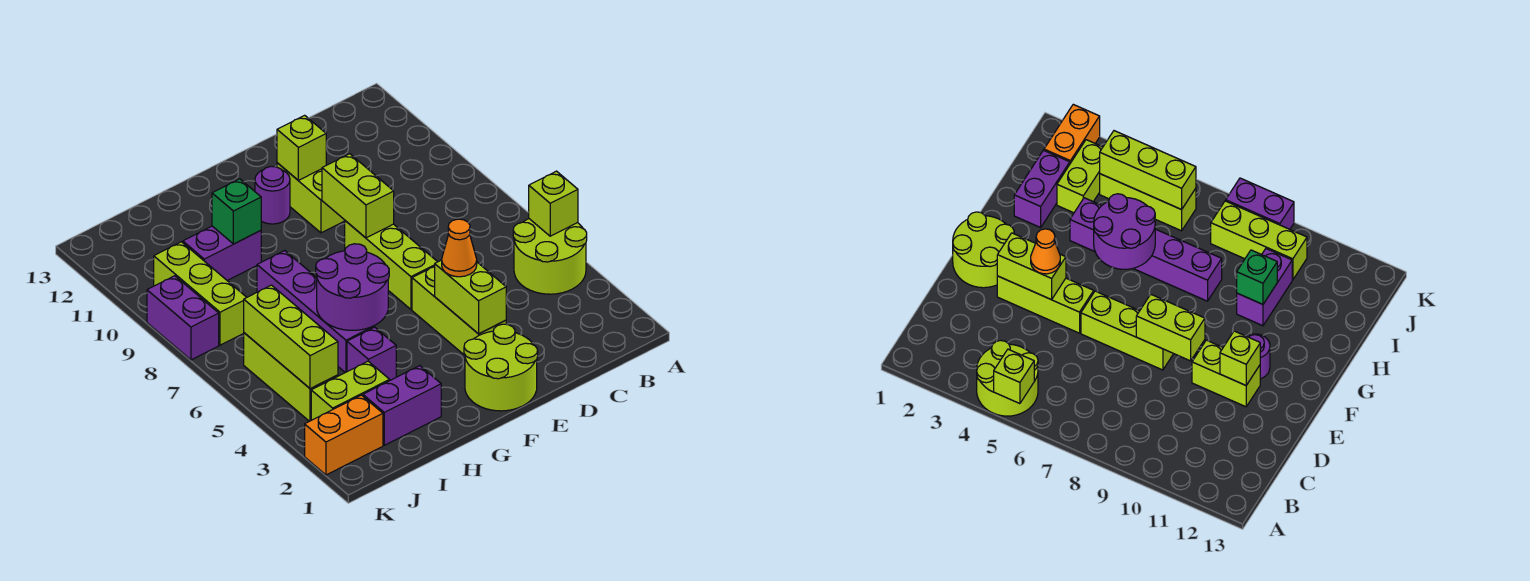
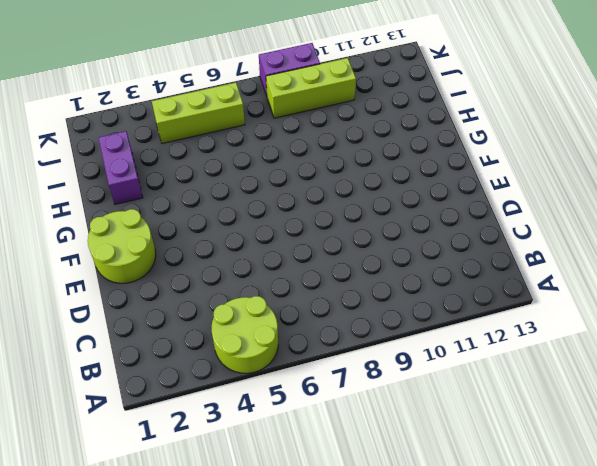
none -> lime 1x3 brick [412,266,506,355]
none -> lime 1x3 brick [345,221,437,310]
none -> lime 1x2 brick [277,163,345,233]

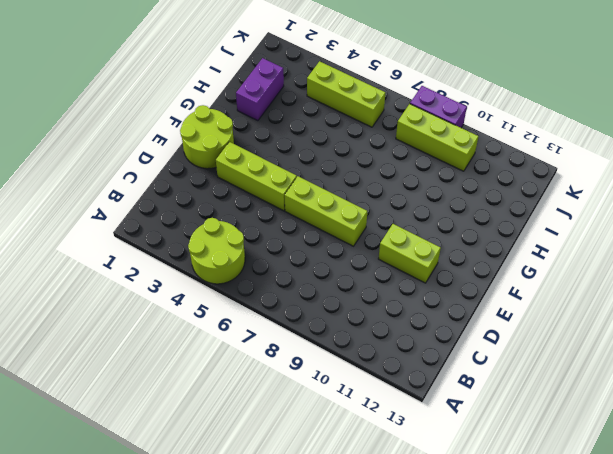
none -> purple 1x1 round brick [255,166,290,224]
none -> purple 1x1 brick [347,327,396,380]
none -> purple 1x4 brick [257,251,374,373]

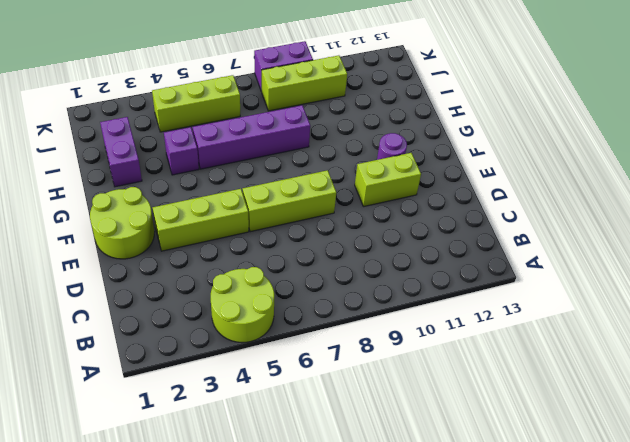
none -> purple 1x2 brick [183,226,261,280]
none -> lime 1x2 brick [311,361,390,420]
none -> orange 1x2 brick [305,395,383,475]

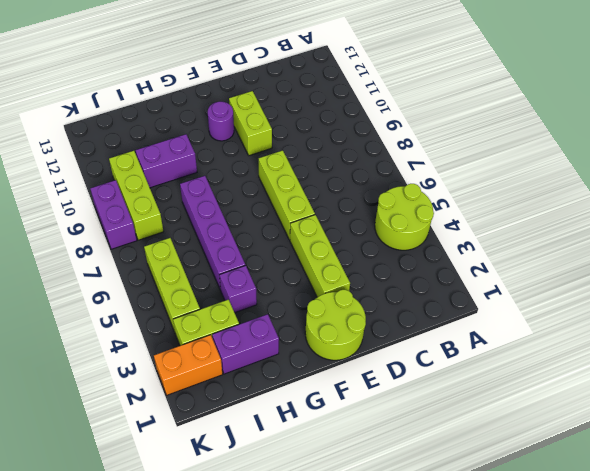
none -> lime 1x1 brick [529,171,578,236]
none -> lime 1x2 brick [435,260,506,334]
none -> lime 1x2 brick [322,154,394,238]

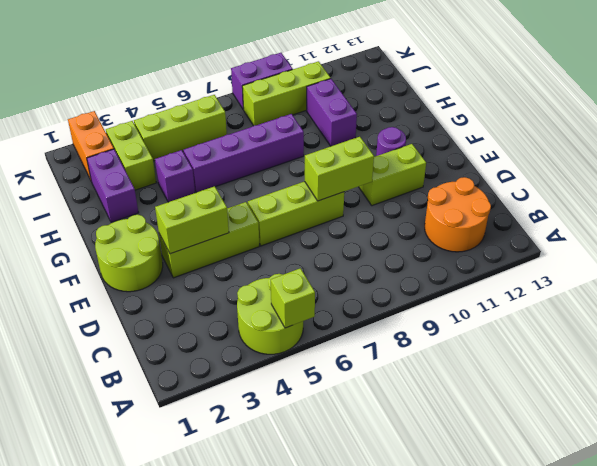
orange 2x2 round brick [425,177,491,252] -> none
none -> lime 1x1 brick [277,115,326,180]
none -> purple 2x2 round brick [316,244,389,330]
none -> green 1x1 brick [212,179,261,244]

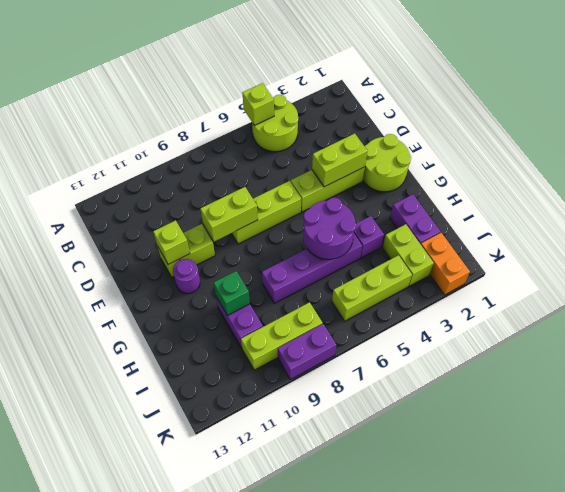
none -> lime 1x3 brick [244,285,338,389]
none -> orange 1x1 cone [442,219,477,277]

